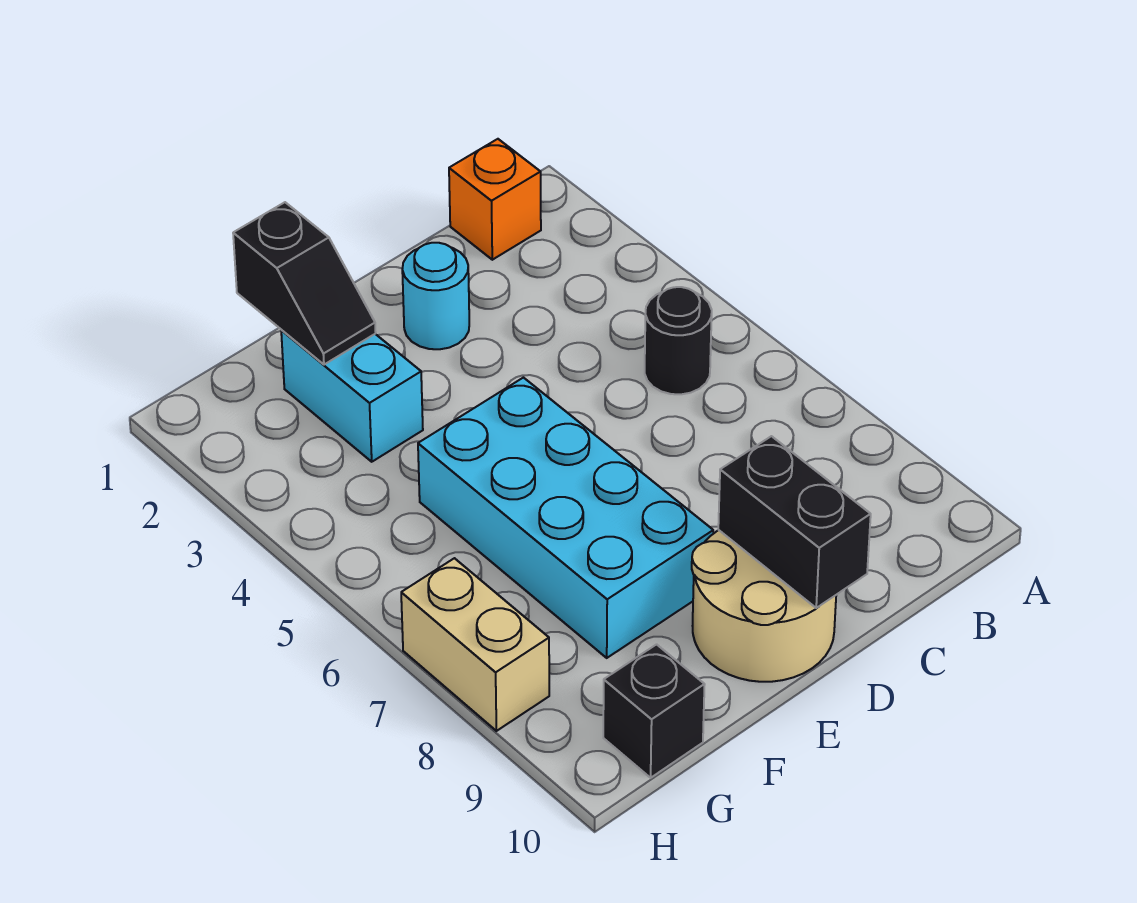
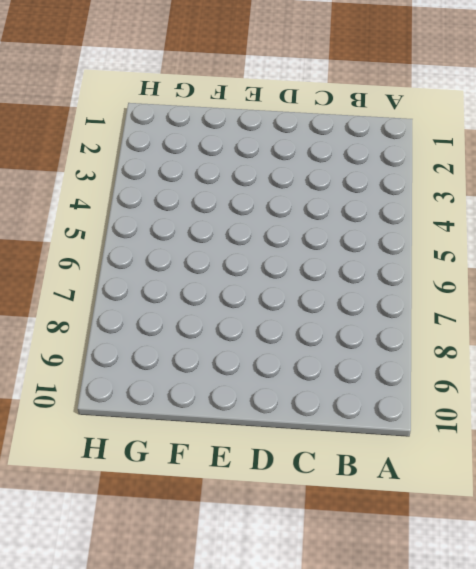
none -> orange 1x1 brick [449,139,541,260]
none -> black 1x1 round brick [645,287,712,394]

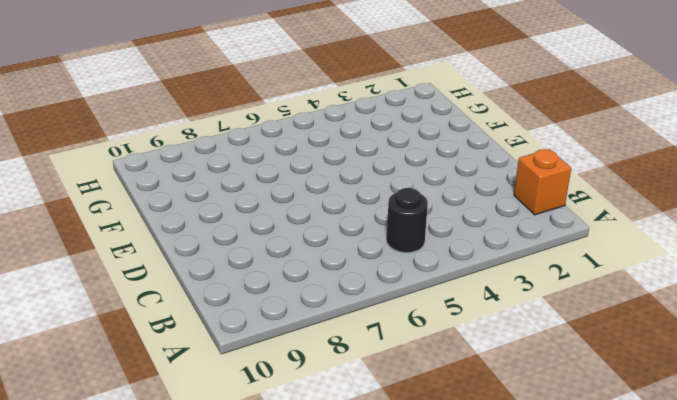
none -> cyan 1x1 round brick [402,243,469,349]
none -> tan 2x2 round brick [692,530,836,682]

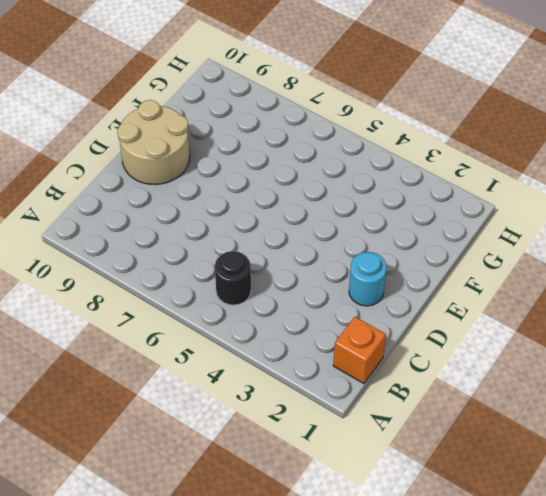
none -> cyan 2x4 brick [418,378,713,658]
none -> cyan 1x2 brick [281,330,423,462]

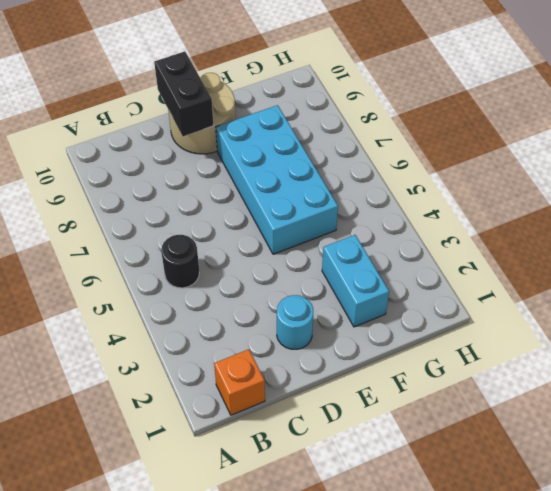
none -> black 1x1 brick [603,644,705,778]
none -> tan 1x2 brick [401,558,549,731]

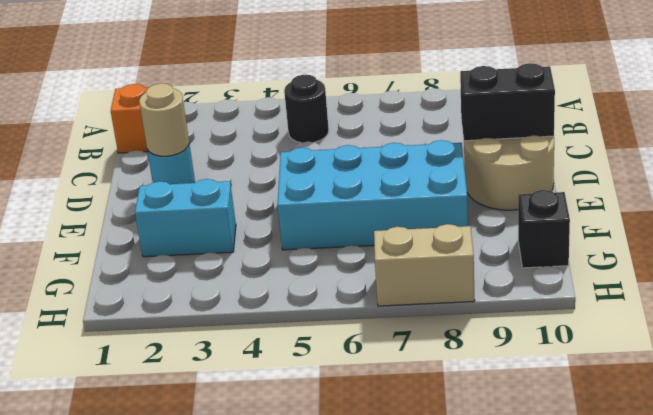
tan 1x1 round brick [139,83,189,156] -> none
none -> black 1x2 slope [233,202,376,365]

